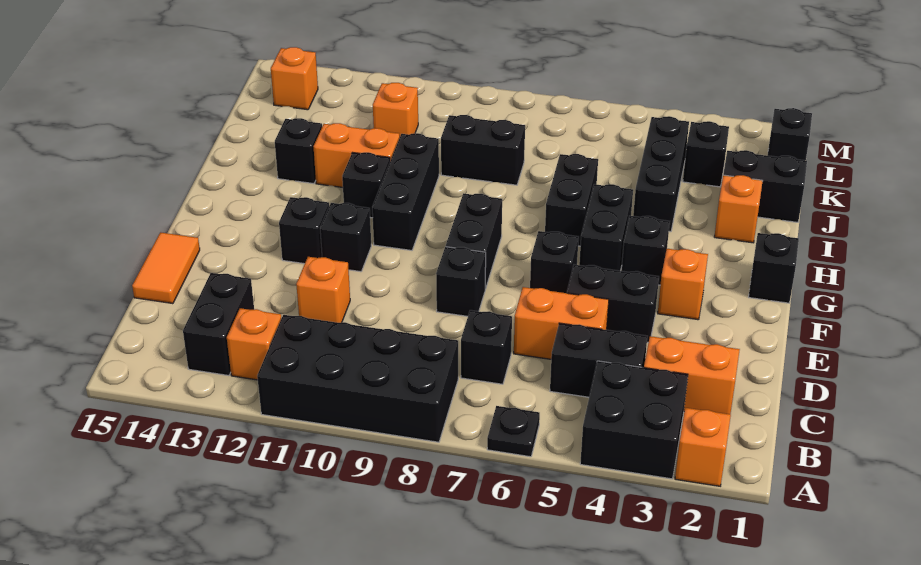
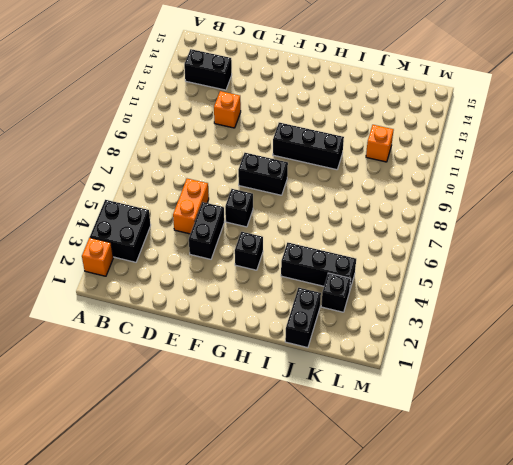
none -> black 1x1 plate [487,406,540,457]
none -> black 2x4 brick [257,315,458,442]
none -> orange 1x1 brick [227,308,281,380]
none -> orange 1x2 brick [644,336,740,414]

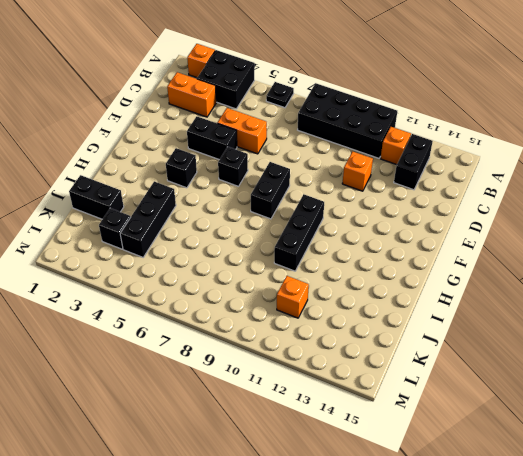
none -> black 1x2 brick [550,323,647,397]
none -> black 1x1 brick [461,310,512,384]
none -> orange 1x2 tile [132,232,200,304]
none -> black 1x1 brick [436,247,486,316]

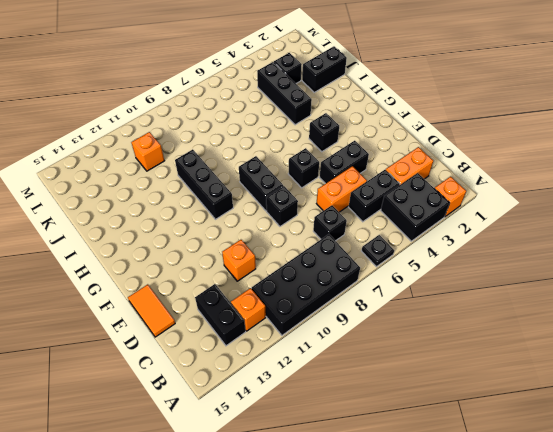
none -> orange 1x1 brick [658,249,708,320]
none -> black 1x1 brick [320,203,371,272]
none -> black 1x1 brick [279,197,329,264]
none -> black 1x1 brick [749,233,799,303]

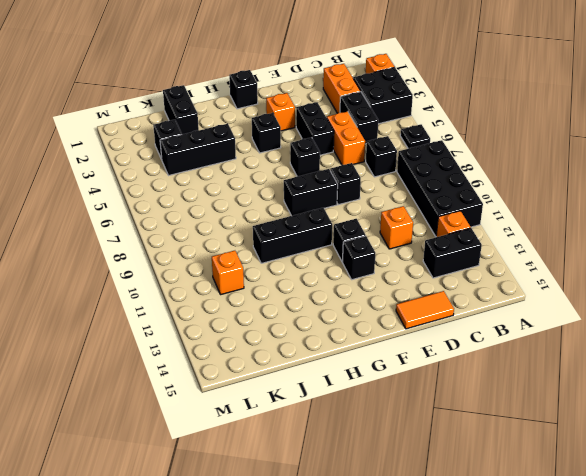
none -> black 1x2 brick [579,184,633,271]
none -> black 1x2 brick [545,154,598,246]
none -> black 1x1 brick [342,152,390,218]
none -> orange 1x1 brick [714,175,762,243]

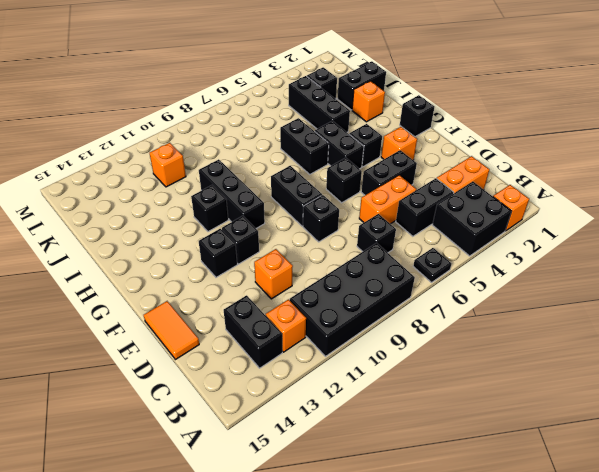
none -> orange 1x2 brick [313,123,400,187]
none -> black 1x1 brick [275,118,322,184]
none -> black 1x2 brick [441,115,525,185]
none -> black 1x1 brick [768,108,812,160]

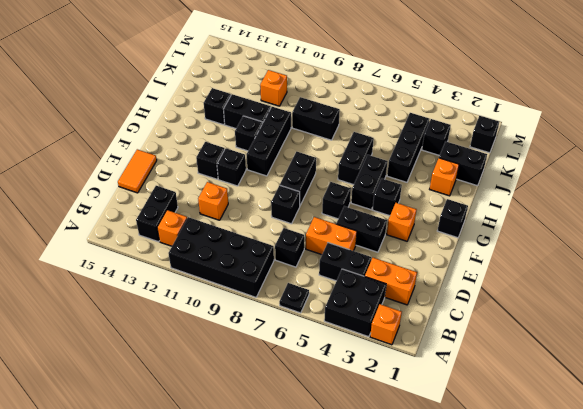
black 1x2 brick [224,94,271,129] -> orange 1x2 brick [313,123,400,187]
none -> orange 1x1 brick [271,47,318,110]

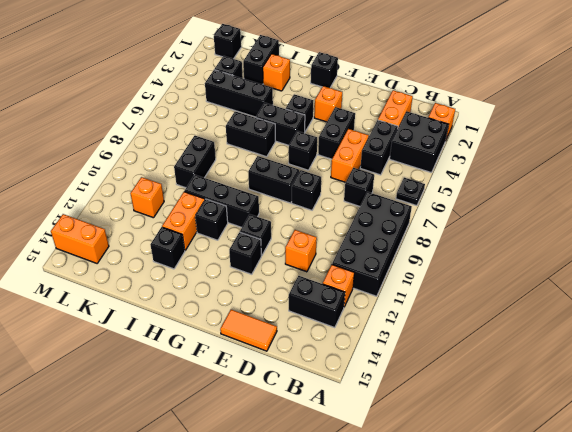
orange 1x2 brick [51,214,109,263] -> orange 1x1 brick [271,47,318,110]

